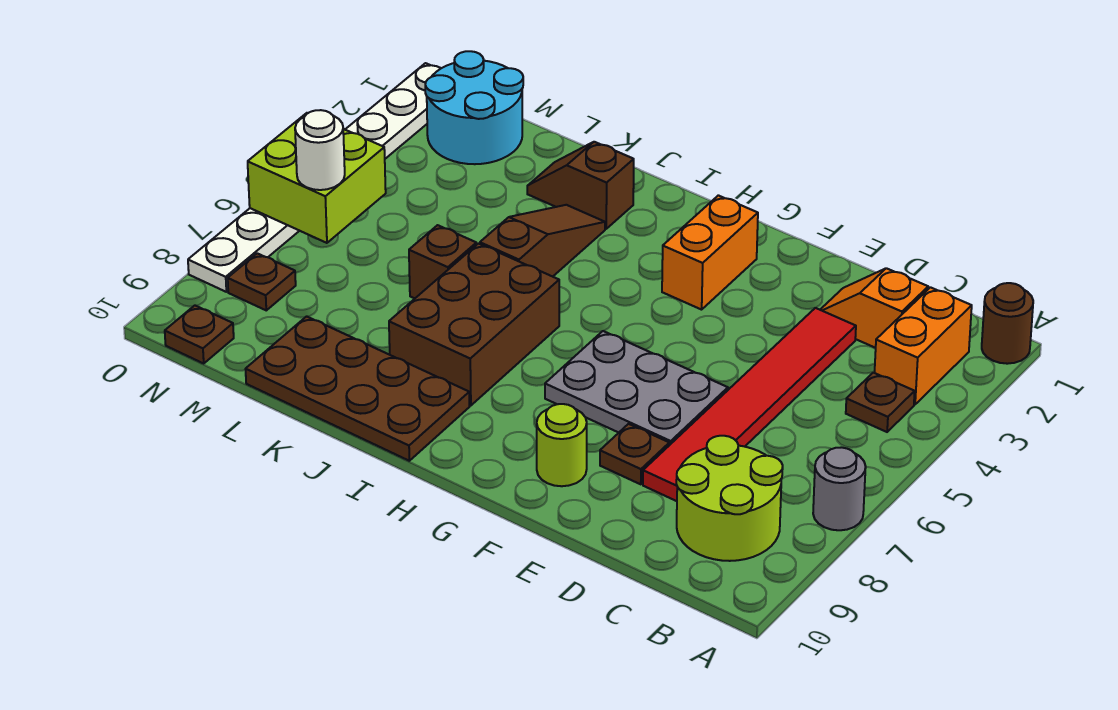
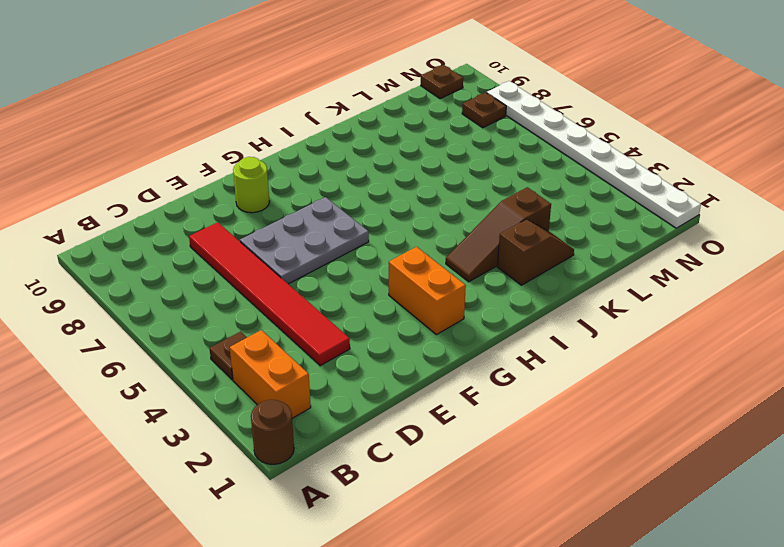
brown 1x3 slope [446,187,551,282] -> brown 1x3 slope turned to [480,205,605,277]
none -> grey 1x1 round brick [813,447,866,530]
none -> lime 2x2 round brick [676,436,783,561]
none -> orange 1x2 slope [820,268,928,348]

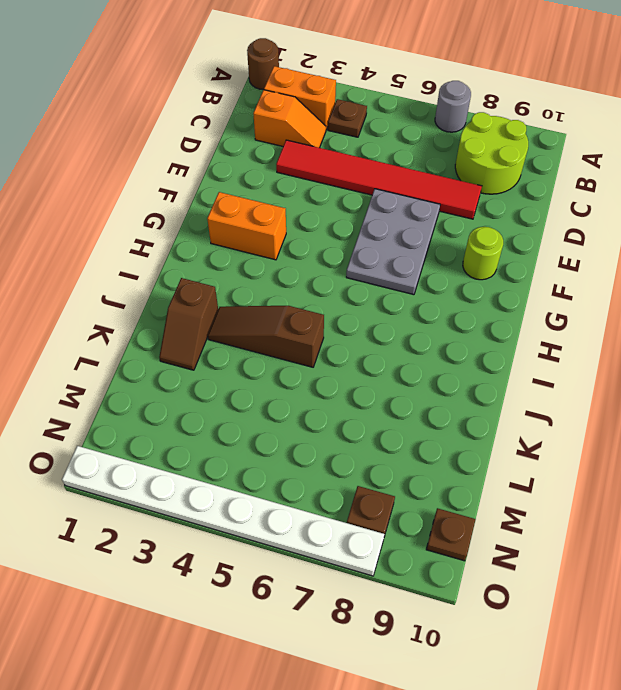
orange 1x2 slope [253,90,326,148] -> orange 1x2 slope turned to [820,268,928,348]
none -> brown 1x1 plate [600,424,669,484]
none -> brown 2x3 brick [389,244,559,405]
none -> brown 2x4 plate [246,316,470,461]

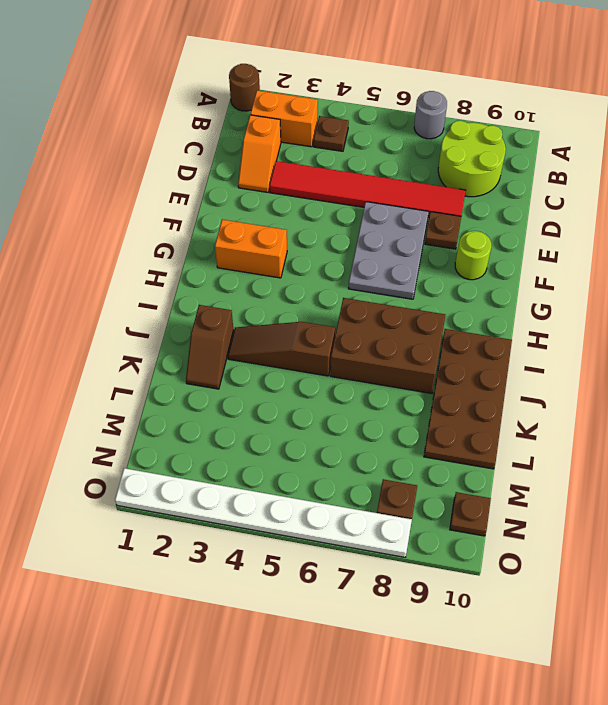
none -> brown 1x1 brick [409,225,476,298]
none -> cyan 2x2 round brick [425,51,523,164]
none -> lime 2x2 brick [248,113,386,243]

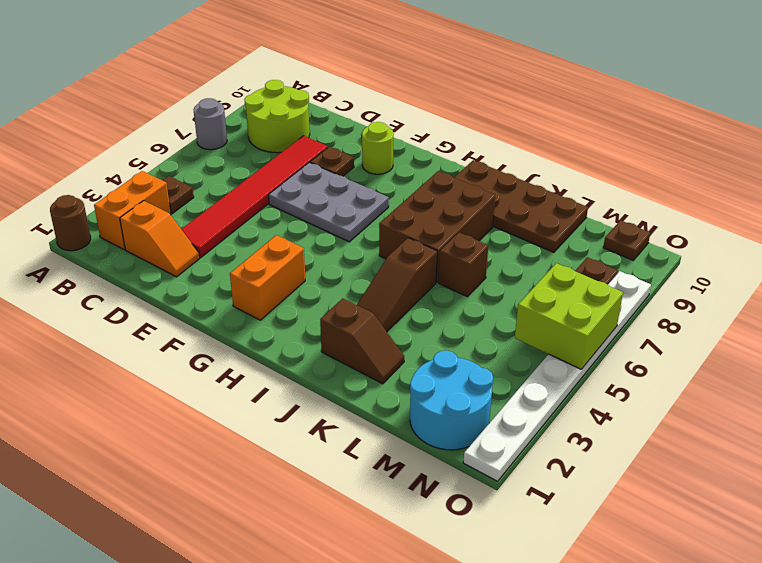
none -> white 1x1 round brick [295,110,345,190]

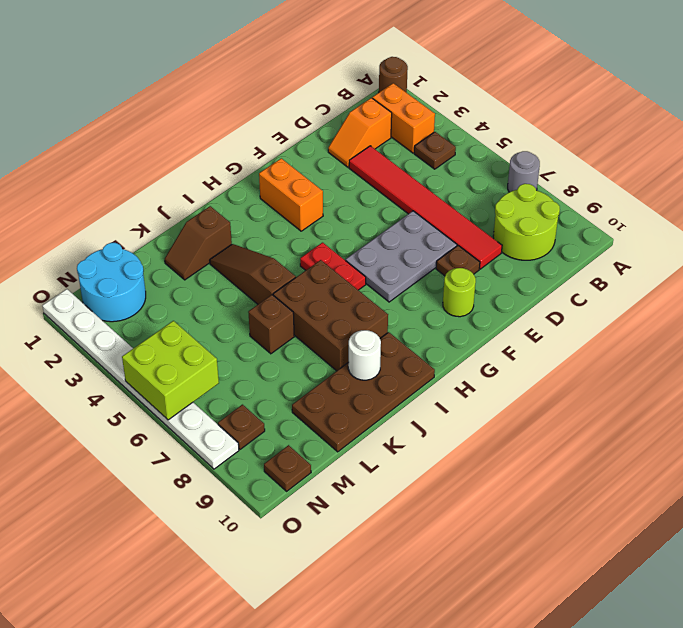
red 1x2 plate [300,243,366,290] -> none
white 1x1 round brick [348,330,381,380] -> white 1x1 round brick moved to [295,110,345,190]

